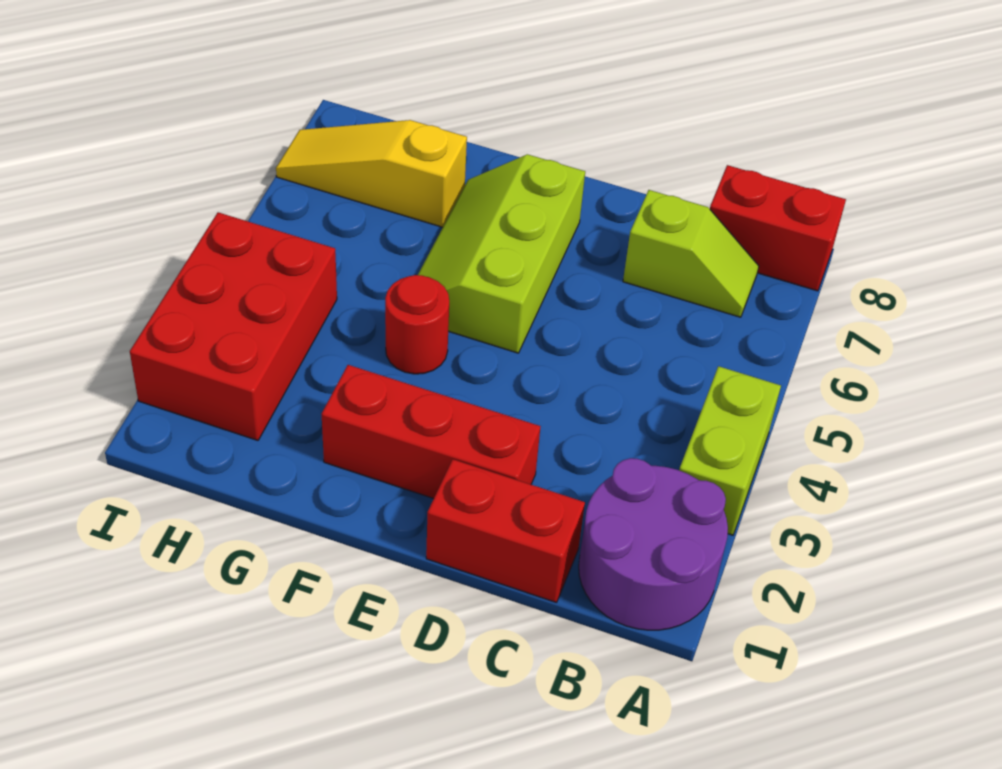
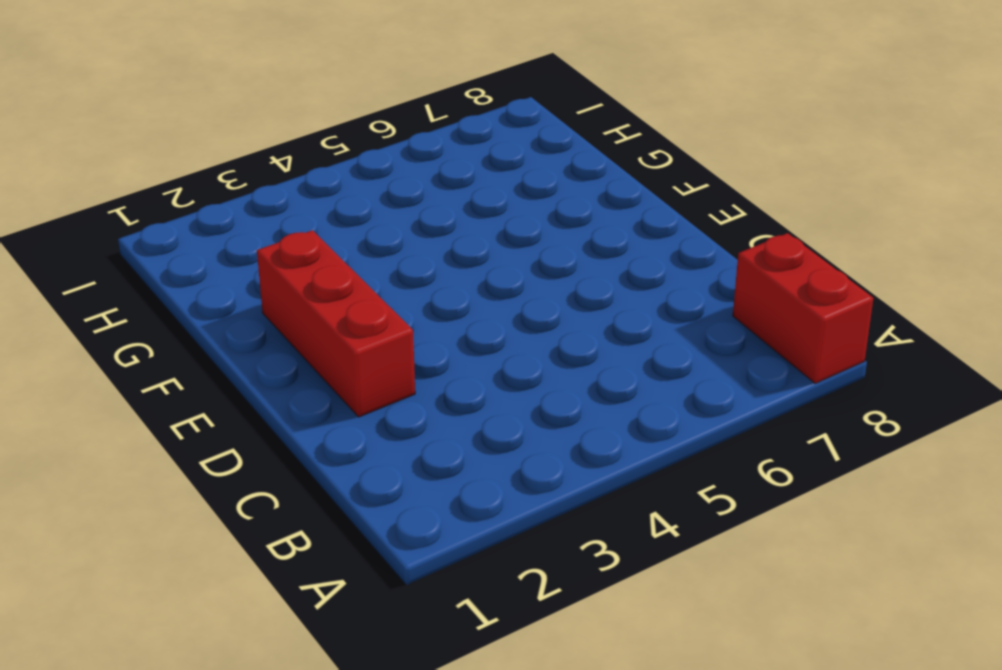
none -> purple 2x2 round brick [579,458,728,630]
none -> lime 1x2 brick [679,366,781,535]

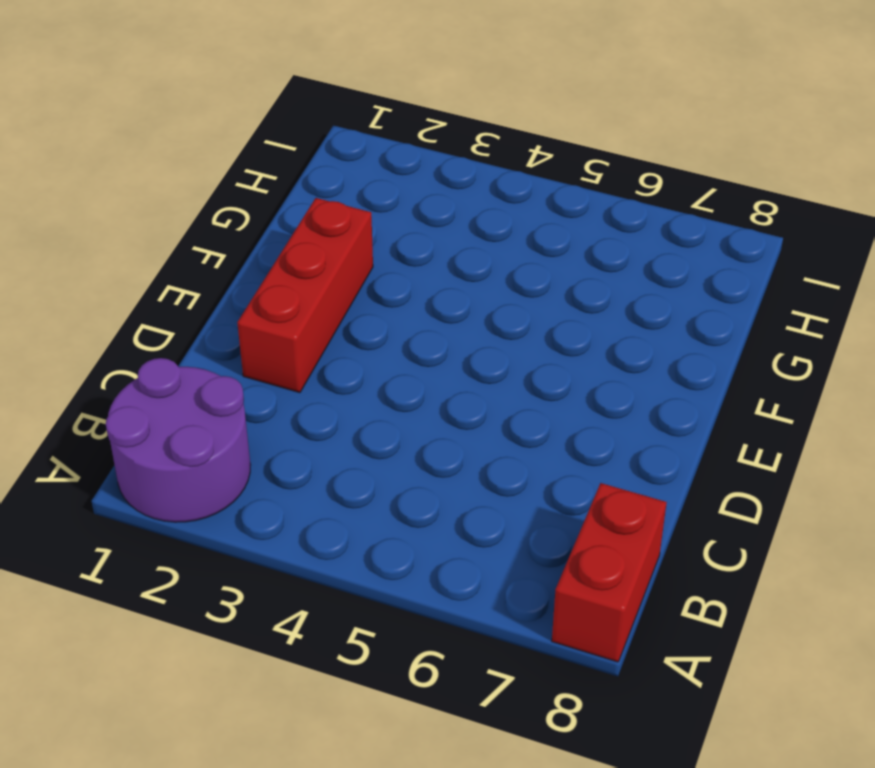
none -> lime 1x2 brick [679,366,781,535]
none -> lime 1x2 slope [623,190,759,317]

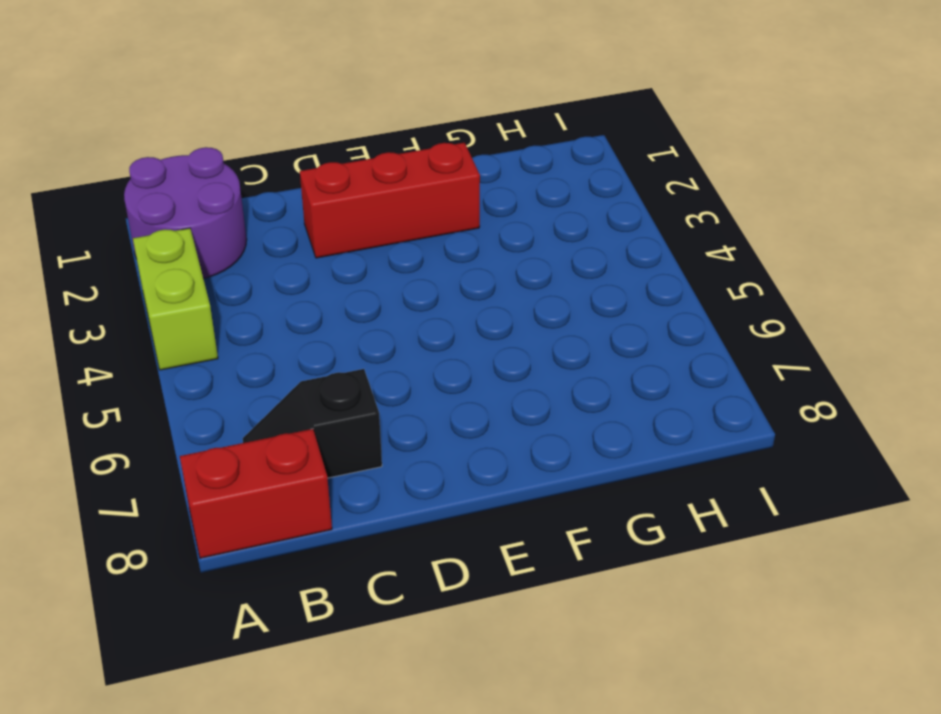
black 1x2 slope [243,369,382,478] -> lime 1x2 slope [623,190,759,317]
none -> red 1x2 brick [426,459,585,603]
none -> lime 2x3 slope [418,154,585,353]

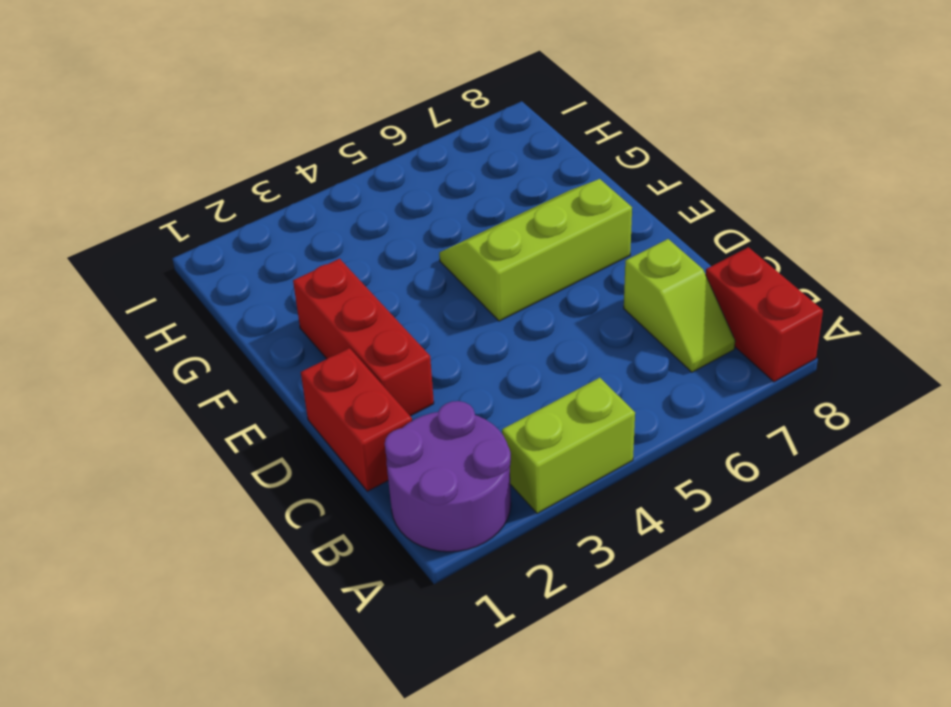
none -> red 1x1 round brick [385,275,449,374]
none -> yellow 1x3 slope [276,120,467,227]

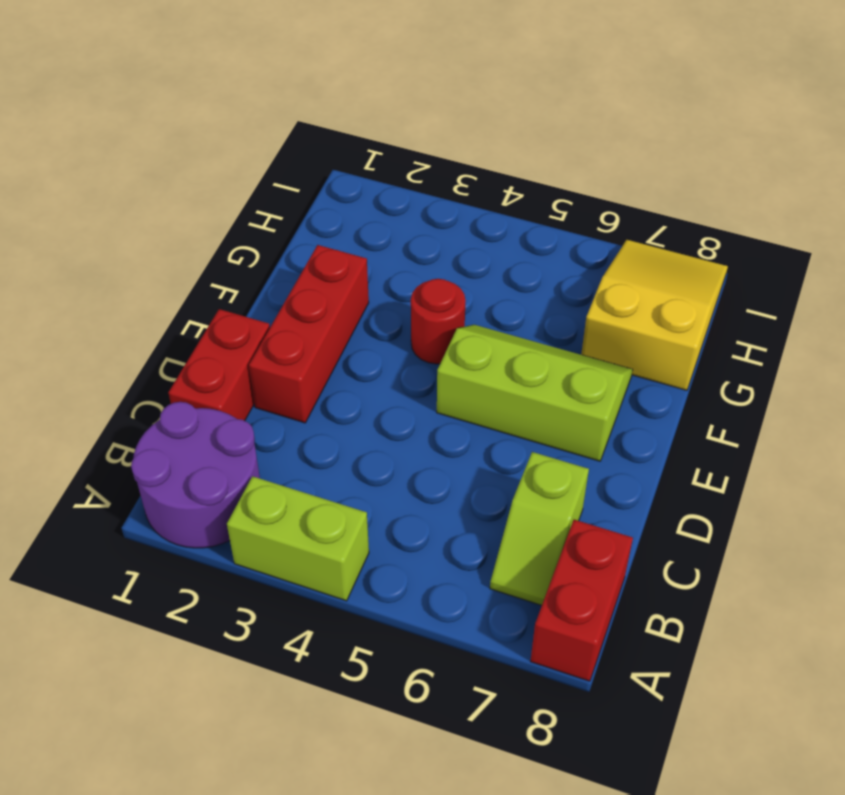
yellow 2x3 slope [581,240,728,390] -> yellow 1x3 slope [276,120,467,227]
none -> red 2x3 brick [130,212,337,440]

